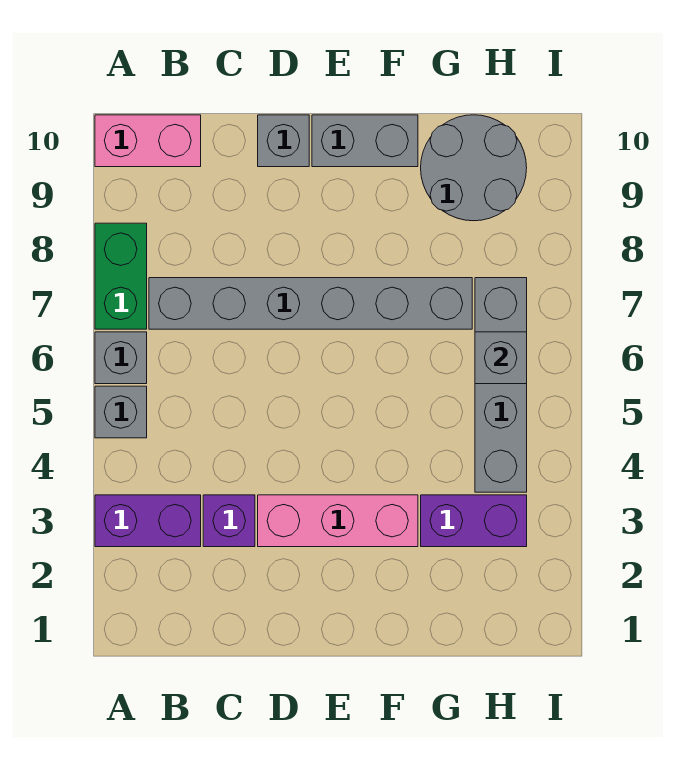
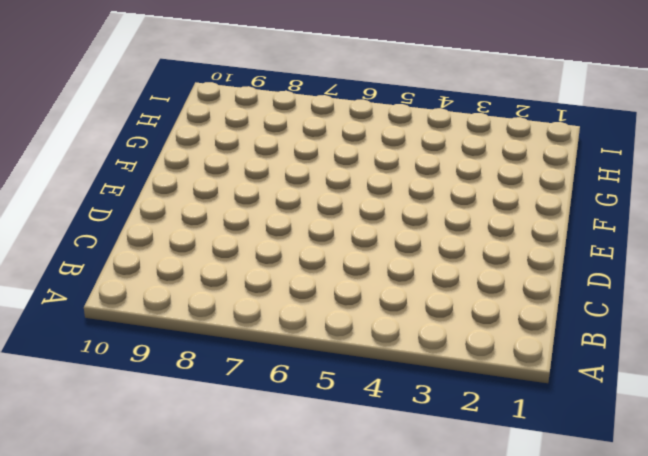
none -> purple 1x2 brick [95,495,201,547]
none -> grey 1x1 brick [95,386,147,438]
none -> grey 1x1 brick [95,332,147,384]

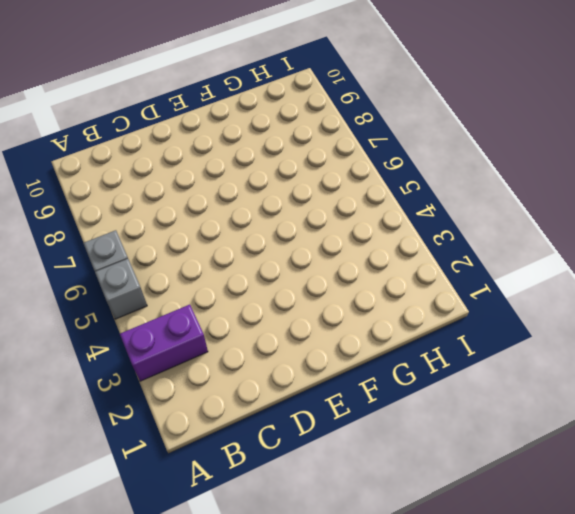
none -> green 1x2 brick [95,223,147,329]
none -> pink 1x2 brick [95,115,201,167]
none -> grey 1x6 brick [149,278,472,329]

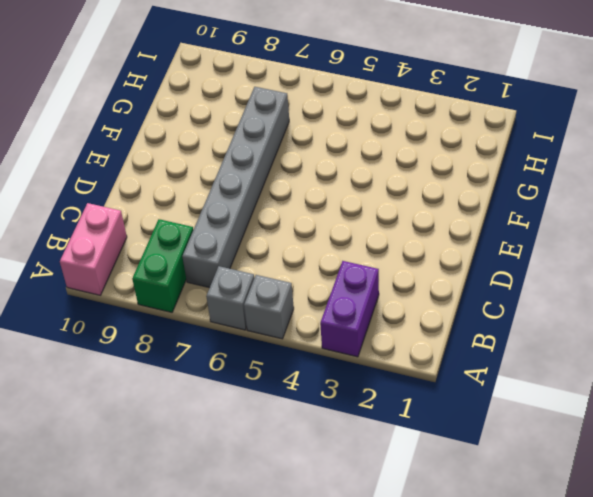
green 1x2 brick [132,219,193,312] -> green 1x2 brick turned to [95,223,147,329]
none -> purple 1x1 brick [203,495,255,547]
none -> pink 1x3 brick [258,495,418,547]
none -> grey 1x1 brick [258,115,309,167]

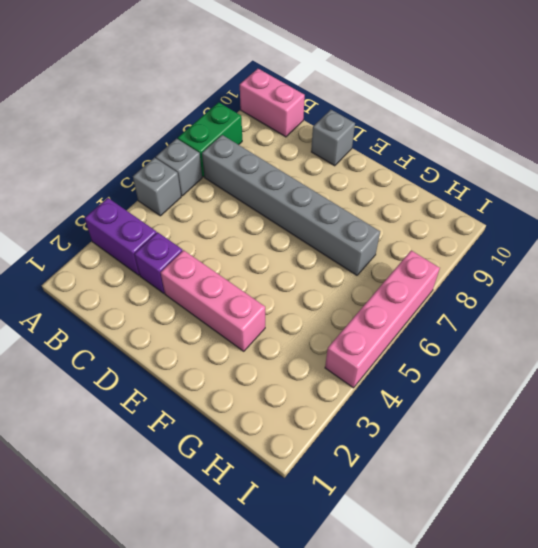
pink 1x4 brick [325,251,440,388] -> none
none -> grey 1x2 brick [312,115,418,167]
none -> purple 1x2 brick [421,495,527,547]
none -> grey 2x2 round brick [421,115,527,221]

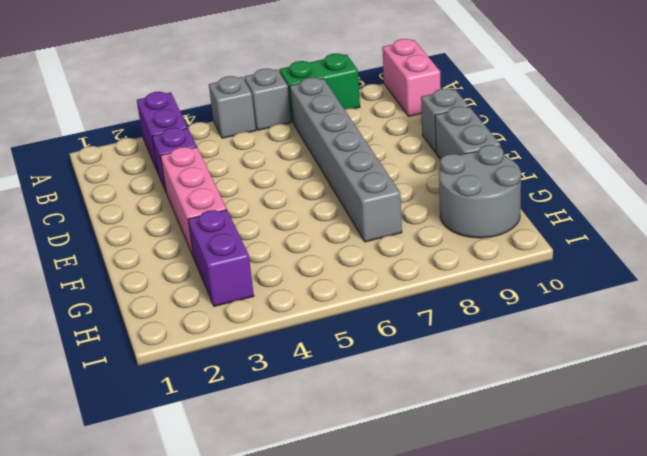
none -> grey 1x4 brick [475,278,527,492]
none -> grey 1x1 brick [475,332,527,384]

